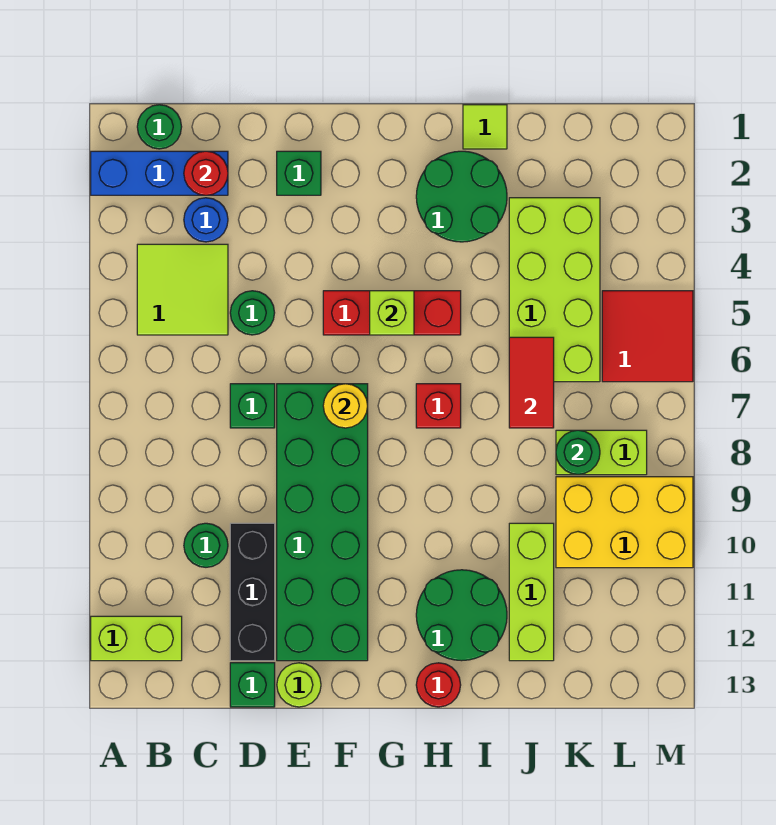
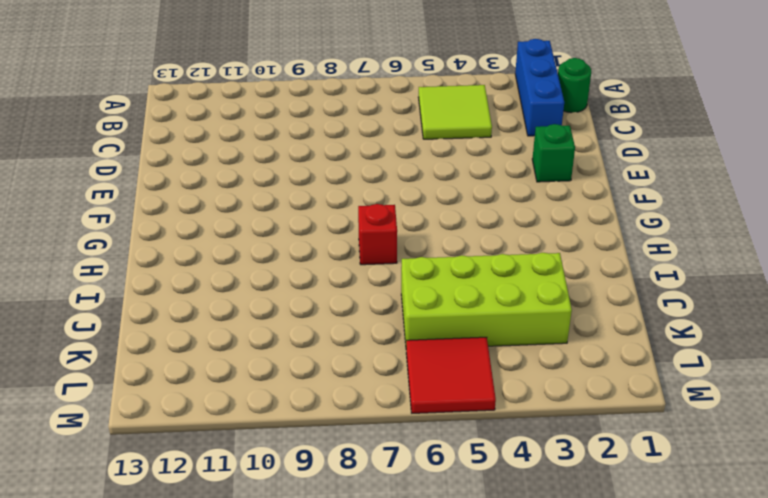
none -> lime 1x2 brick [91,616,182,661]
none -> blue 1x1 round brick [184,198,228,242]
none -> green 1x1 round brick [184,523,228,567]

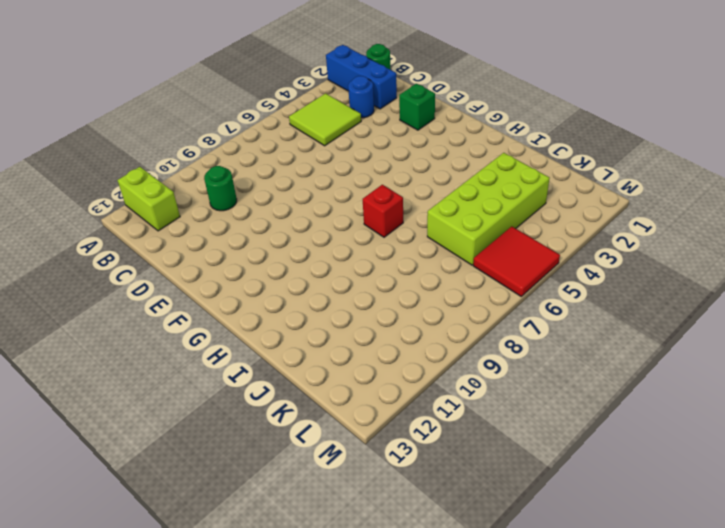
none -> green 1x1 round brick [230,291,275,335]
none -> green 1x1 brick [230,384,275,428]
none -> black 1x3 brick [230,523,275,661]

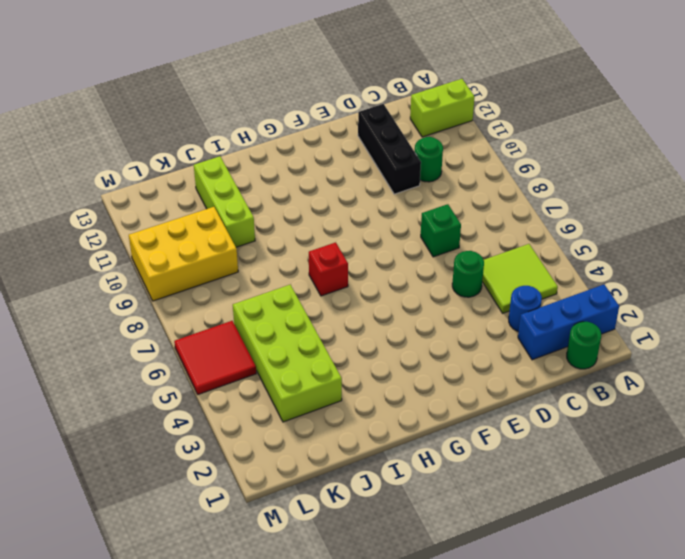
none -> green 1x1 brick [230,663,275,707]
none -> green 1x1 brick [277,151,321,195]
none -> green 2x6 brick [277,384,368,661]

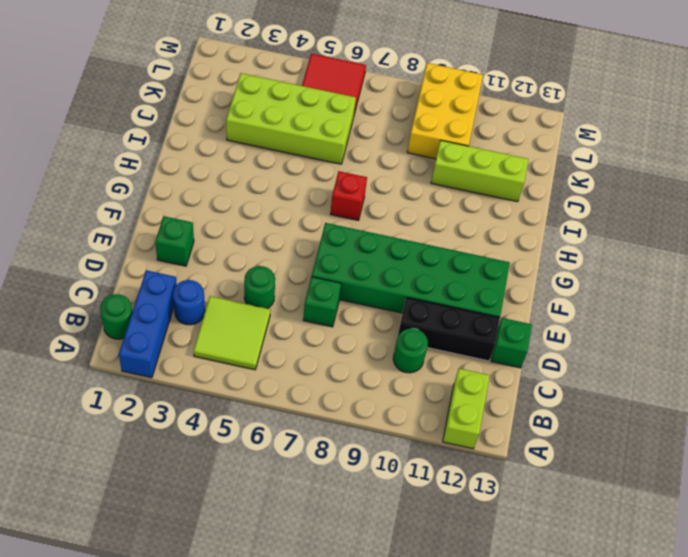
none -> lime 1x1 round brick [277,663,321,707]
none -> red 1x3 brick [323,291,461,335]
none -> green 2x2 round brick [416,151,507,242]

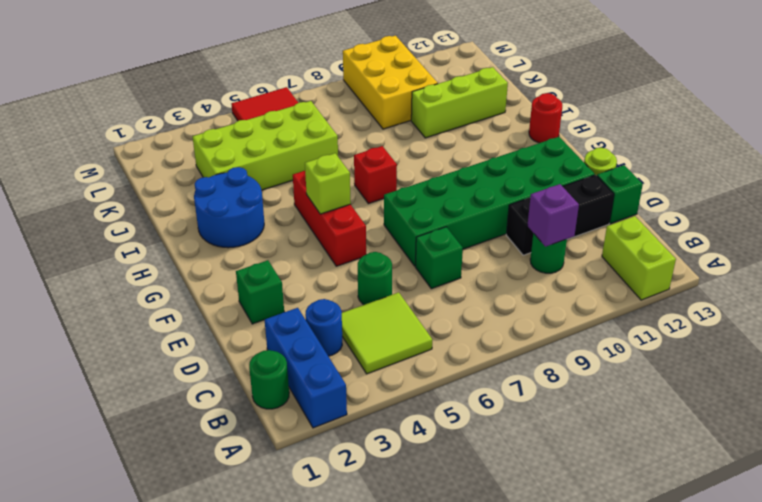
purple 1x1 brick [527,184,579,247] -> none
blue 2x2 round brick [194,167,264,248] -> green 2x2 round brick [416,151,507,242]
none -> green 2x2 round brick [416,570,507,661]
none -> lime 1x1 tile [463,105,507,149]
none -> lime 1x2 brick [556,430,647,475]

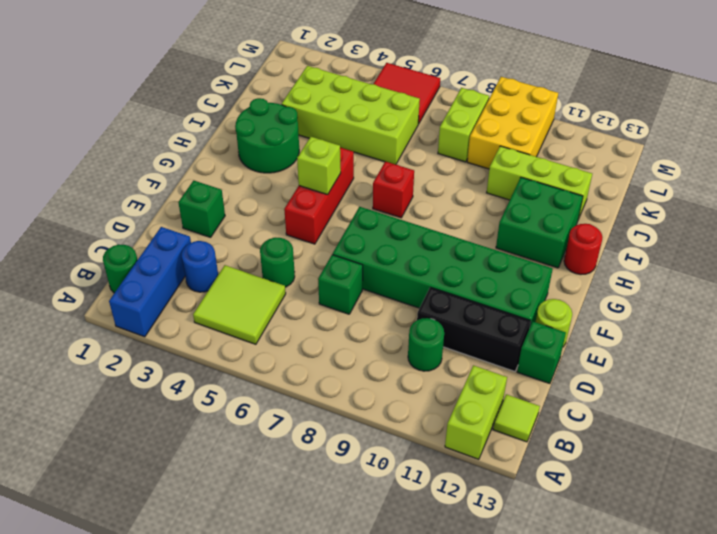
lime 1x1 tile [493,394,540,442] -> lime 1x1 tile moved to [463,105,507,149]
green 2x2 brick [496,177,583,268] -> green 2x2 round brick [416,570,507,661]
none -> red 1x1 round brick [184,151,228,195]
none -> yellow 1x1 round brick [323,384,368,428]
none -> red 1x2 tile [509,337,554,428]

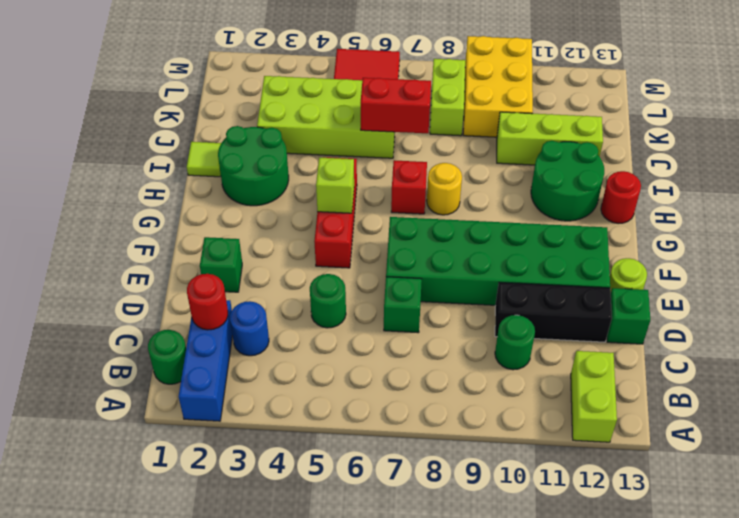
yellow 1x1 round brick [427,163,462,215] -> yellow 1x1 round brick moved to [323,384,368,428]
red 1x2 brick [361,78,431,133] -> red 1x2 tile [509,337,554,428]
none -> lime 2x2 tile [137,244,228,335]
none -> green 1x1 round brick [556,430,600,474]

